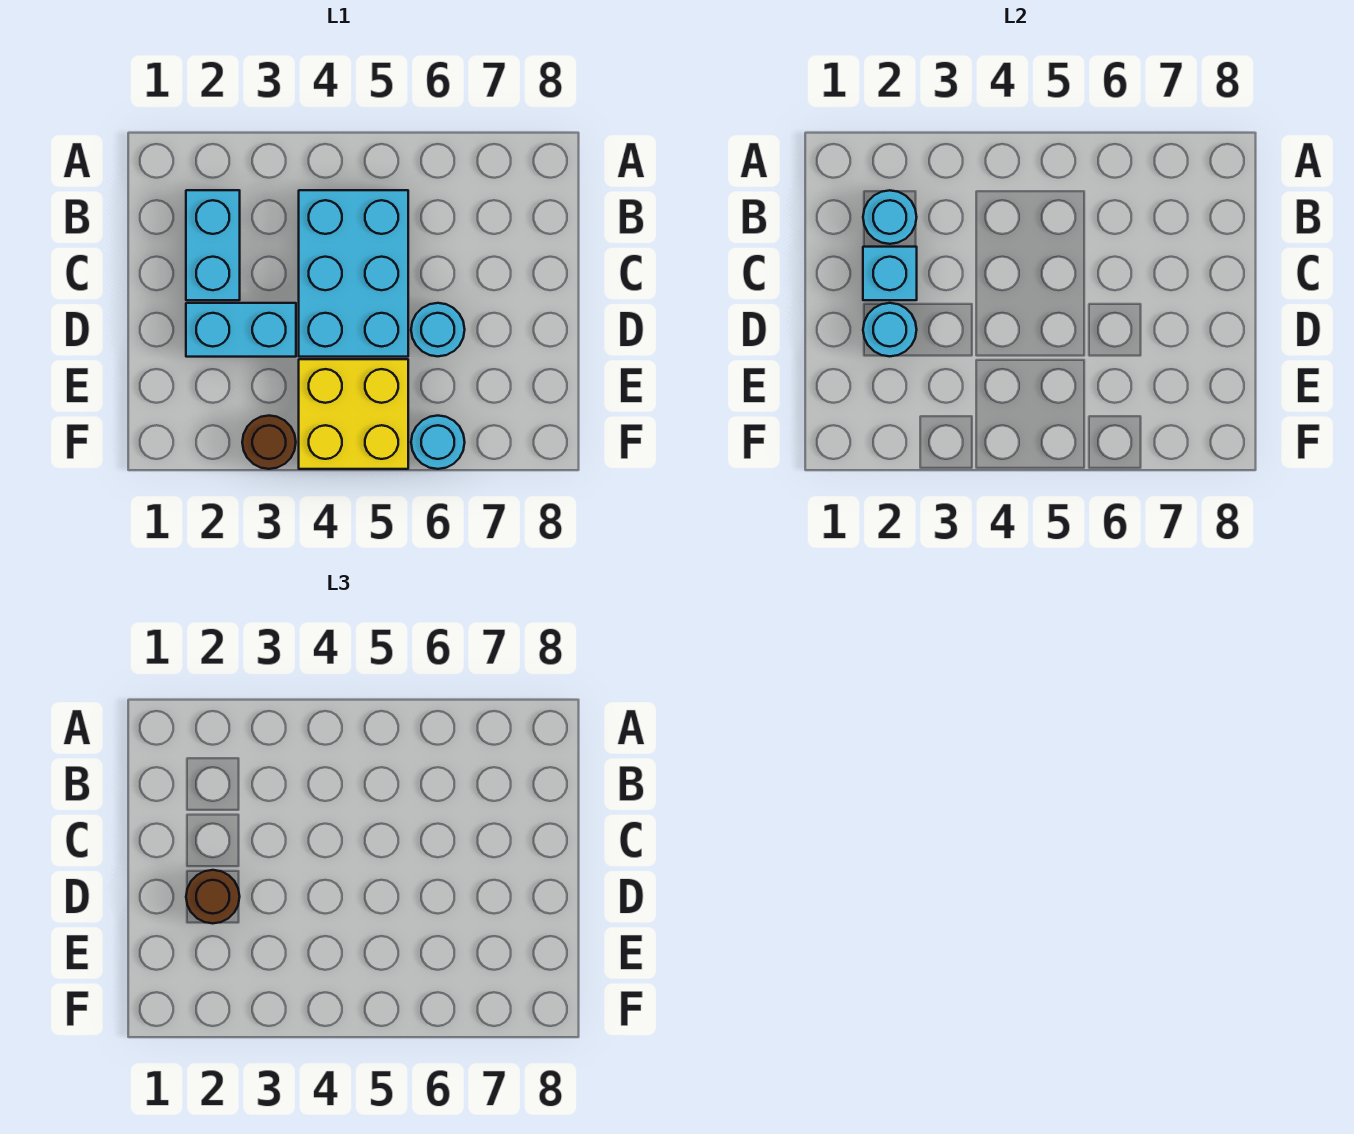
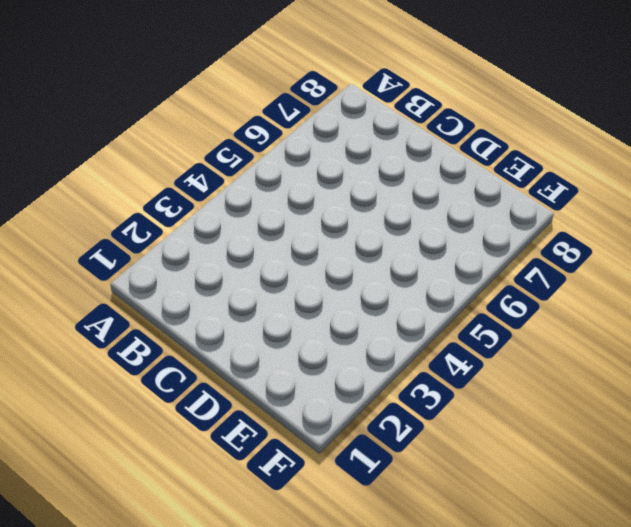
none -> cyan 1x2 brick [186,190,240,300]
none -> cyan 2x3 brick [299,190,408,357]

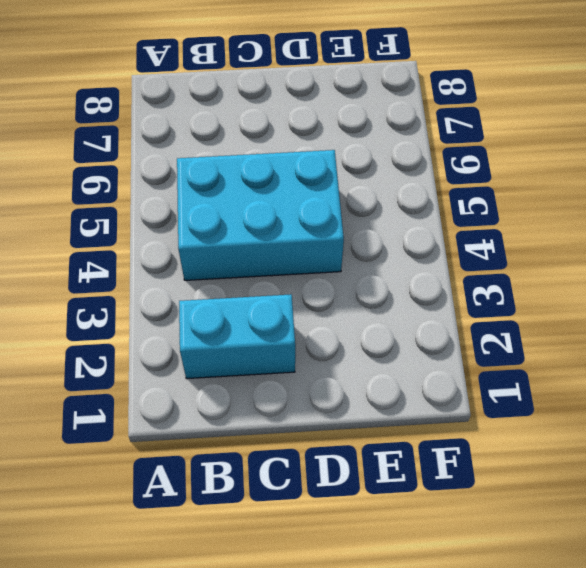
none -> cyan 1x2 brick [186,303,296,357]
none -> cyan 1x1 round brick [411,303,465,356]

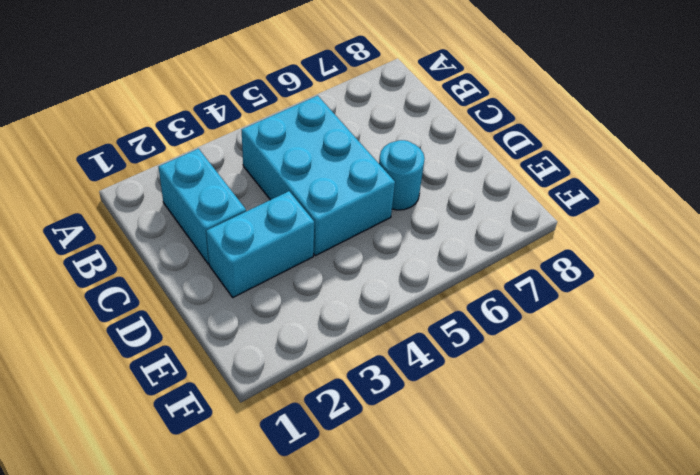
none -> yellow 2x2 brick [299,359,408,469]
none -> brown 1x1 round brick [242,416,296,469]

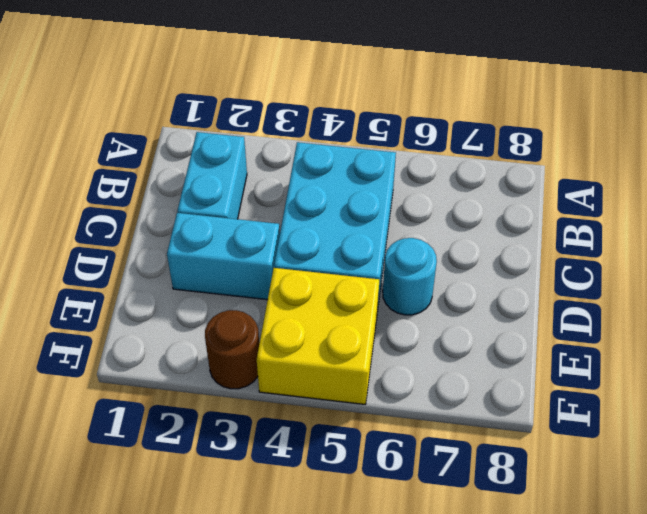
none -> cyan 1x1 round brick [411,416,465,469]
none -> cyan 1x1 round brick [863,190,917,244]

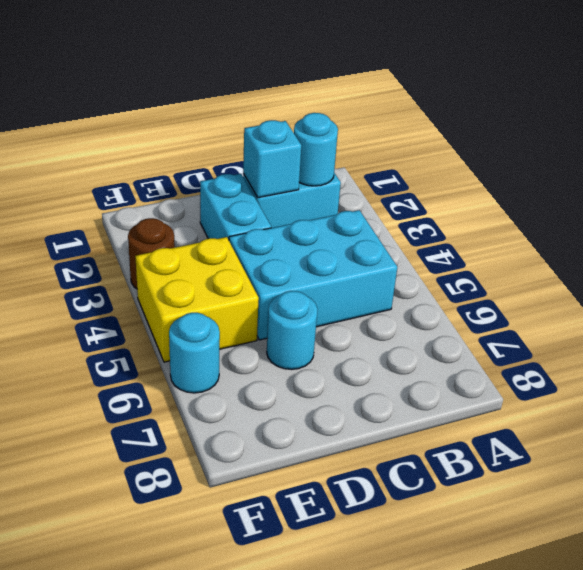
none -> cyan 1x1 round brick [863,303,917,356]
none -> brown 1x1 round brick [186,870,240,923]

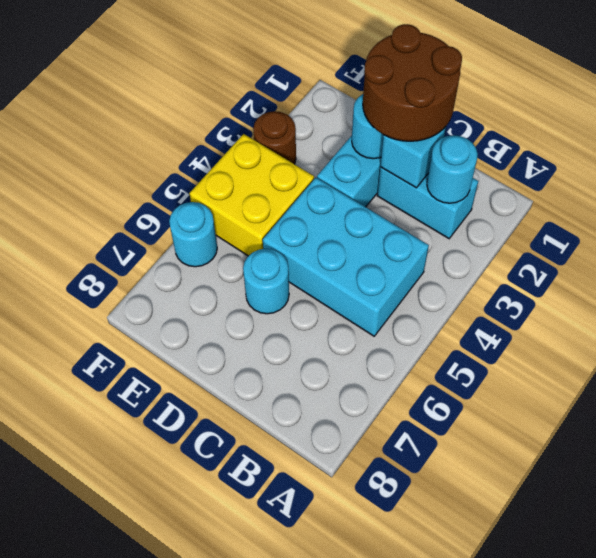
brown 2x2 round brick [363,24,462,141] -> brown 1x1 round brick [186,870,240,923]

